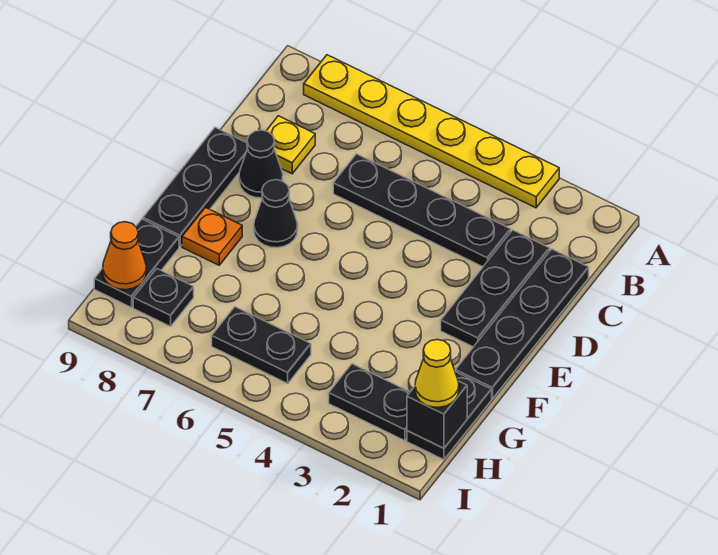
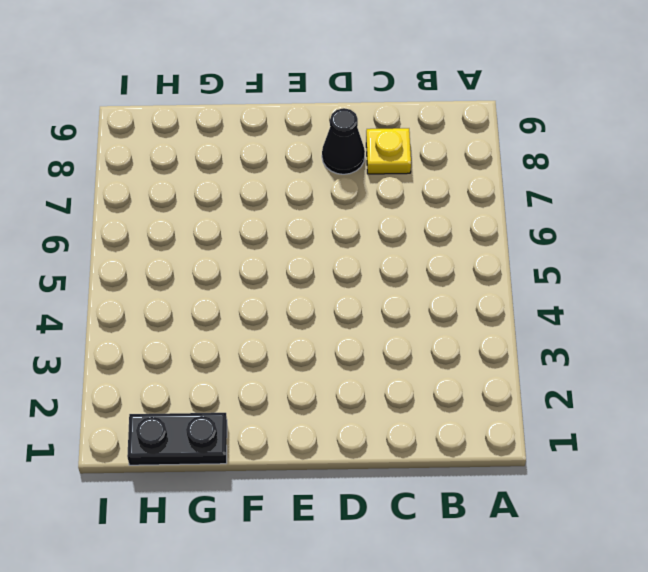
none -> yellow 1x6 plate [304,55,559,208]
none -> black 1x4 plate [456,249,589,399]
none -> black 1x3 plate [441,230,550,347]

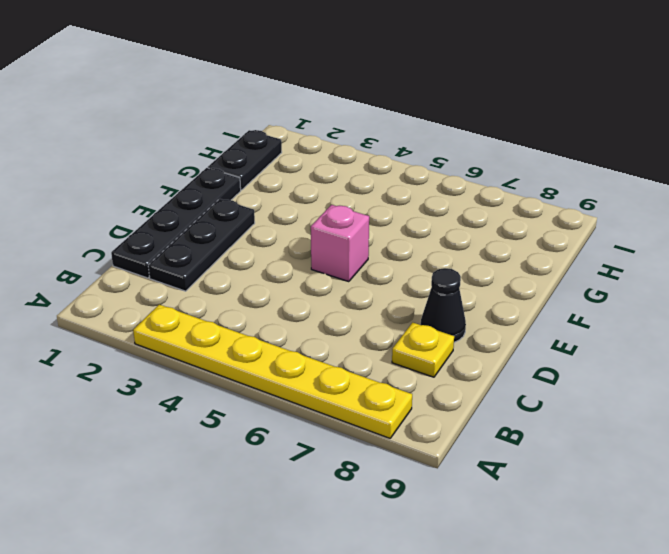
pink 1x1 brick [311,205,369,282] -> none
none -> black 1x4 plate [333,154,511,267]
none -> black 1x3 plate [143,128,248,246]
none -> black 1x1 cone [254,180,298,248]

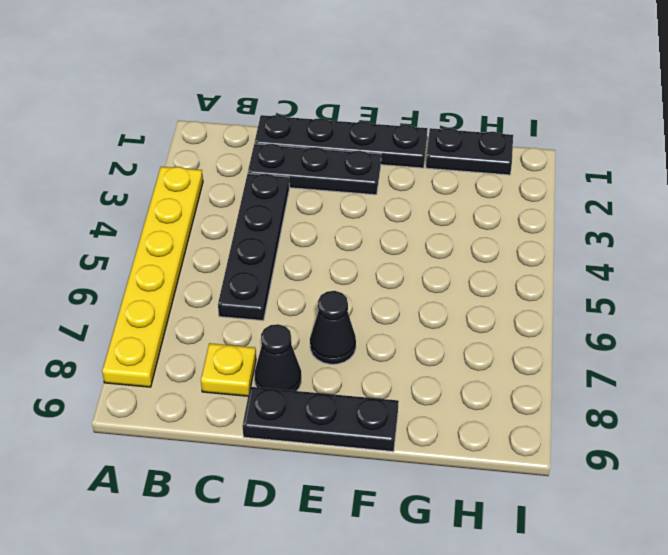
none -> orange 1x1 plate [182,207,242,265]
none -> black 1x2 plate [94,219,179,307]
none -> black 1x2 plate [329,364,410,441]

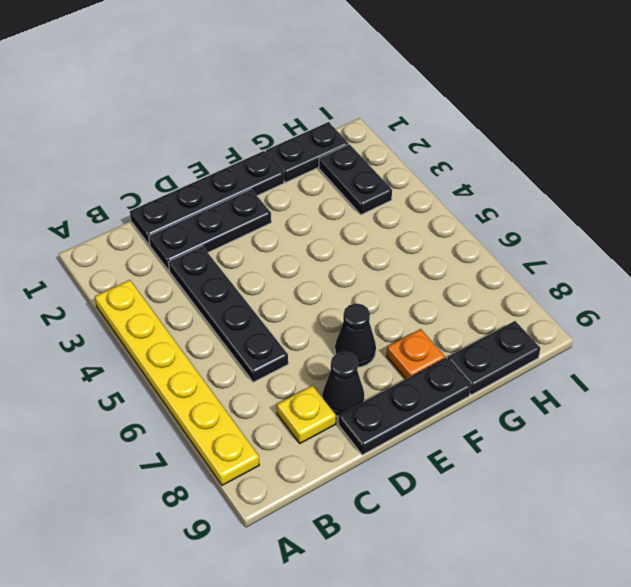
none -> black 1x2 plate [212,307,311,383]
none -> black 1x1 plate [133,269,194,326]
none -> black 1x1 brick [407,381,467,448]

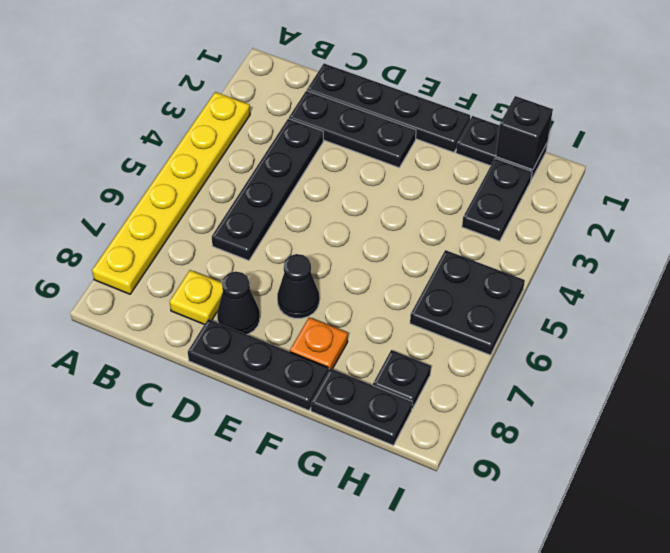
black 2x2 plate [410,250,525,355] -> black 1x2 plate [212,307,311,383]
none -> orange 1x1 cone [103,222,146,290]
none -> yellow 1x1 cone [415,340,459,407]

